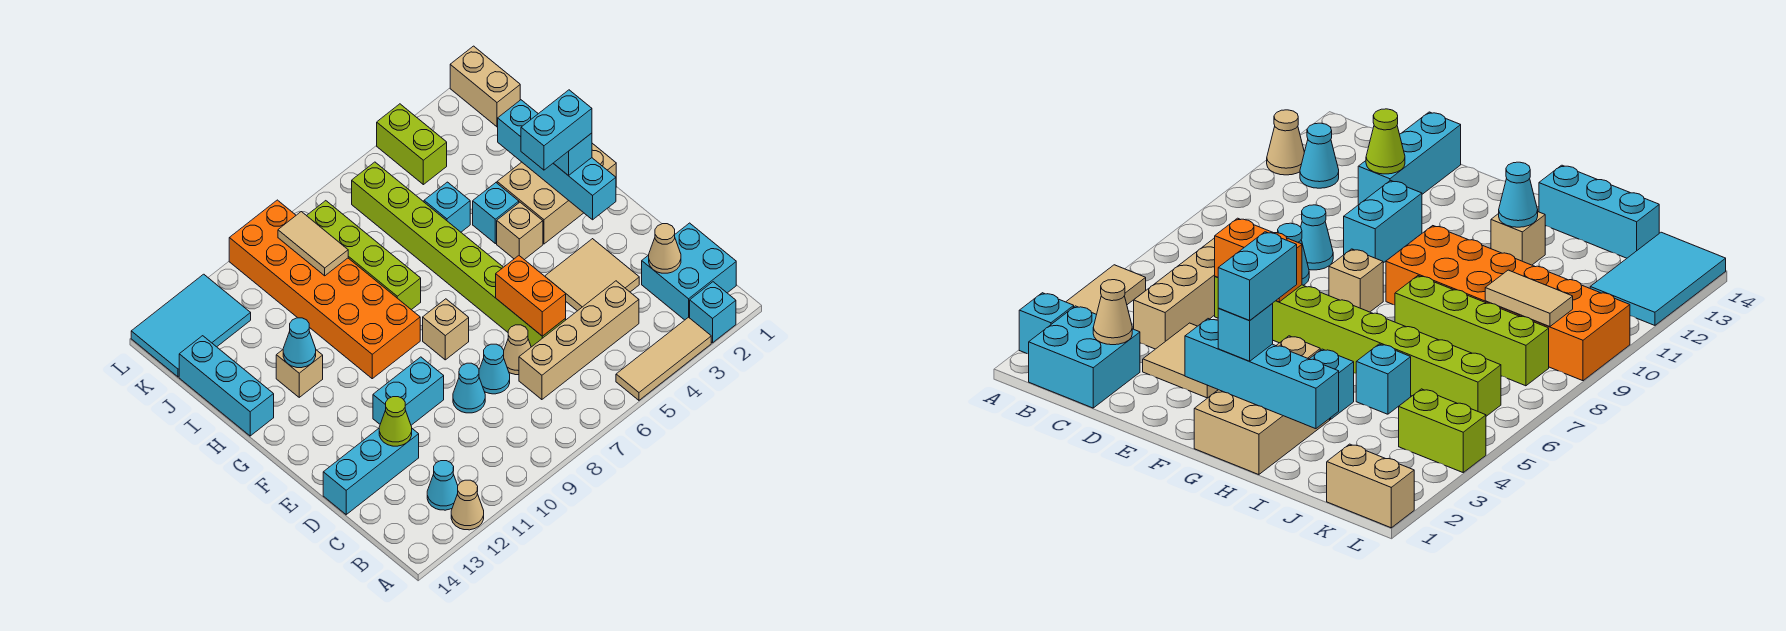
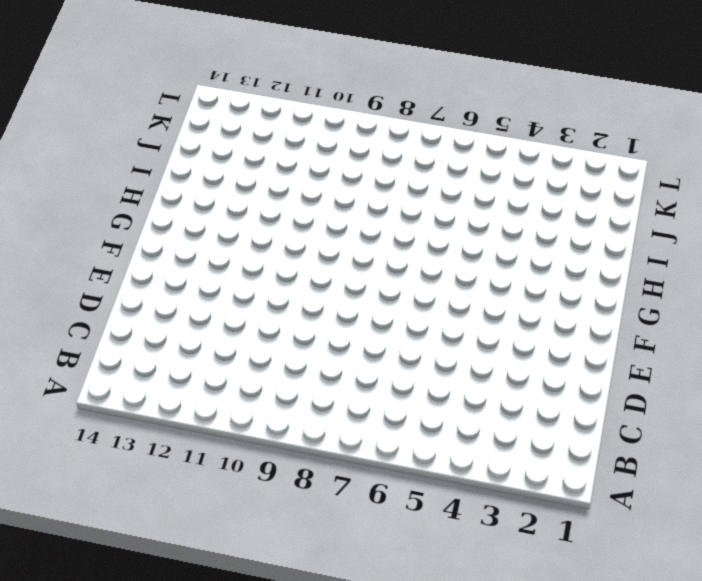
none -> cyan 1x1 brick [690,282,736,343]
none -> tan 1x3 tile [616,317,711,400]
none -> tan 1x1 cone [451,480,484,530]
none -> cyan 2x2 brick [642,223,736,320]

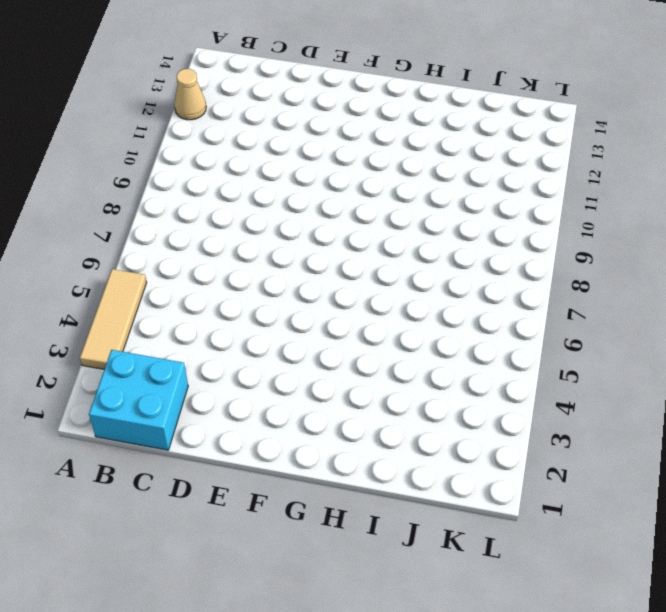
none -> cyan 1x1 brick [690,282,736,343]
none -> cyan 1x1 cone [427,461,458,510]
none -> tan 1x4 brick [519,281,639,400]
none -> tan 2x2 tile [545,239,639,311]

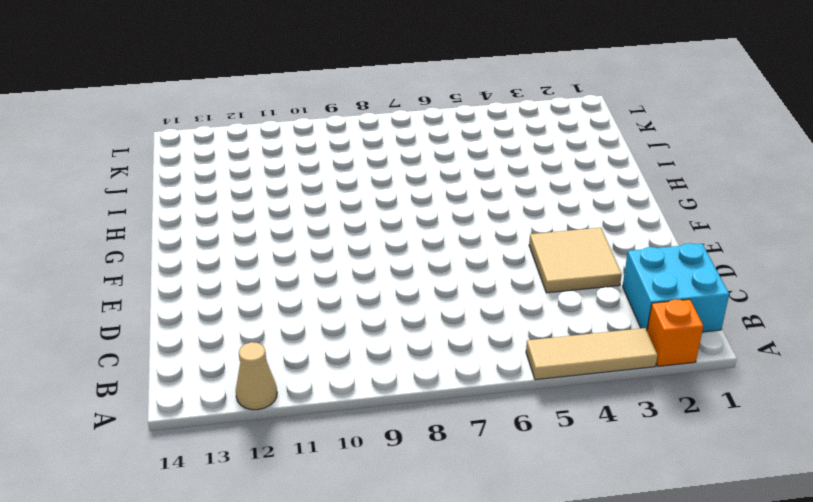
orange 1x1 brick [647,299,703,366] -> cyan 1x1 brick [690,282,736,343]
none -> cyan 1x1 cone [427,461,458,510]
none -> tan 1x4 brick [519,281,639,400]
none -> lime 1x8 brick [352,162,566,347]
none -> tan 1x1 cone [504,325,531,375]

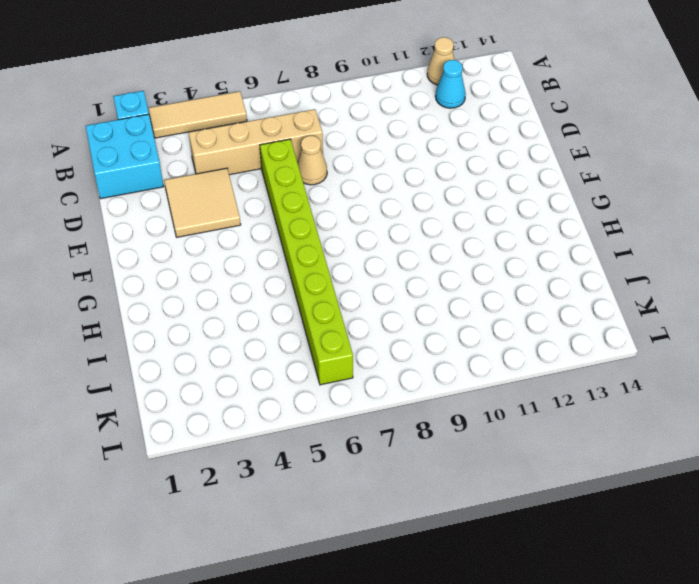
none -> cyan 1x1 cone [479,344,510,394]
none -> cyan 1x1 cone [453,363,485,413]
none -> cyan 1x3 brick [323,428,419,515]
none -> cyan 1x2 brick [373,357,444,425]

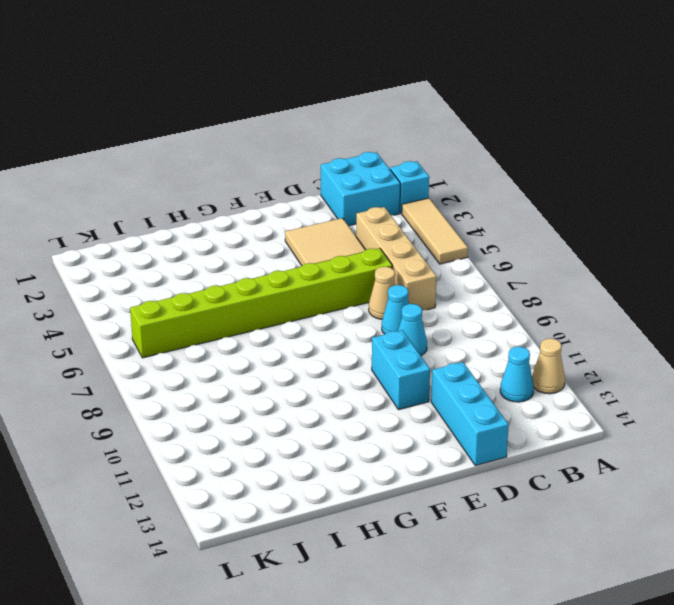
none -> tan 1x1 brick [423,299,469,360]
none -> tan 2x3 brick [497,143,616,244]
none -> tan 1x1 brick [497,202,543,260]
none -> orange 2x6 brick [229,200,420,379]

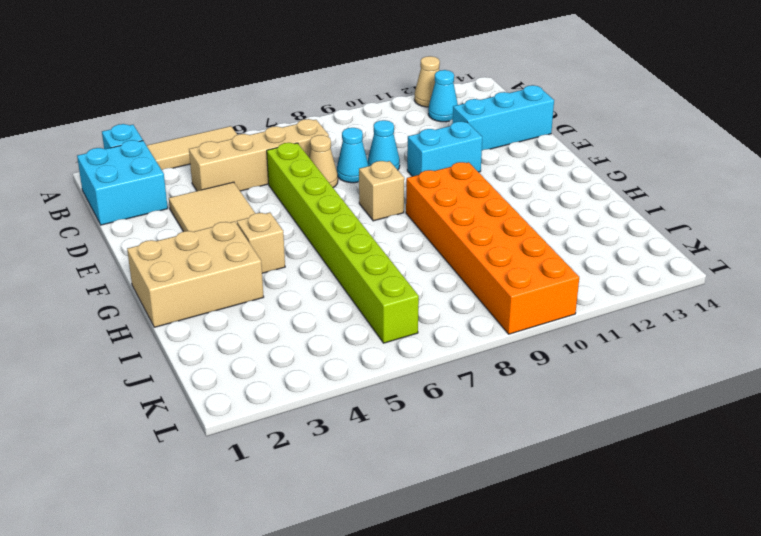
none -> cyan 1x1 brick [473,183,519,244]
none -> lime 1x4 brick [307,201,421,310]
none -> tan 1x1 brick [276,350,323,397]
none -> cyan 1x3 brick [179,336,274,436]

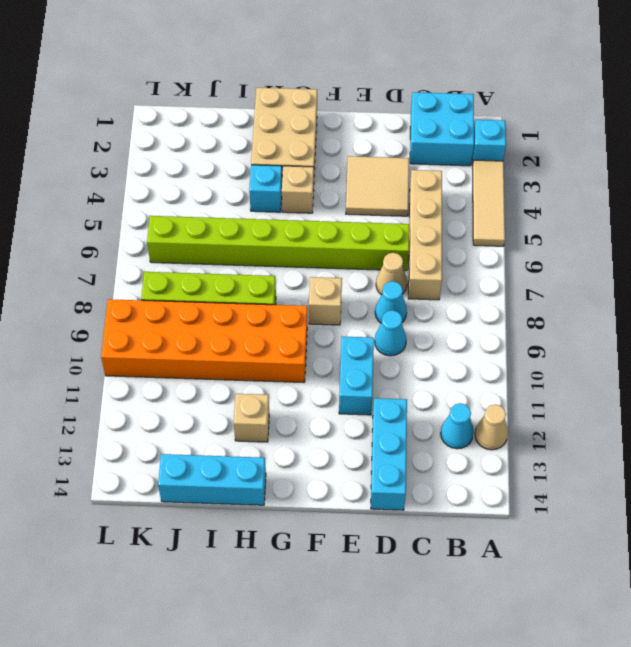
none -> cyan 1x1 brick [424,182,470,232]
none -> tan 1x2 brick [450,46,520,127]
none -> lime 1x2 brick [377,104,447,185]
none -> cyan 2x3 tile [131,274,251,377]

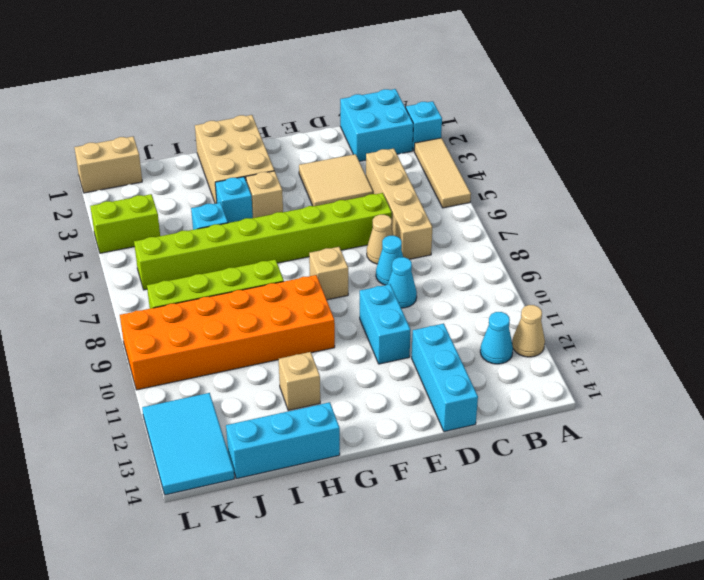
none -> tan 1x1 cone [649,224,681,273]
none -> orange 1x2 brick [496,256,566,336]
none -> lime 1x1 cone [379,397,412,446]
none -> cyan 1x4 brick [498,100,616,220]

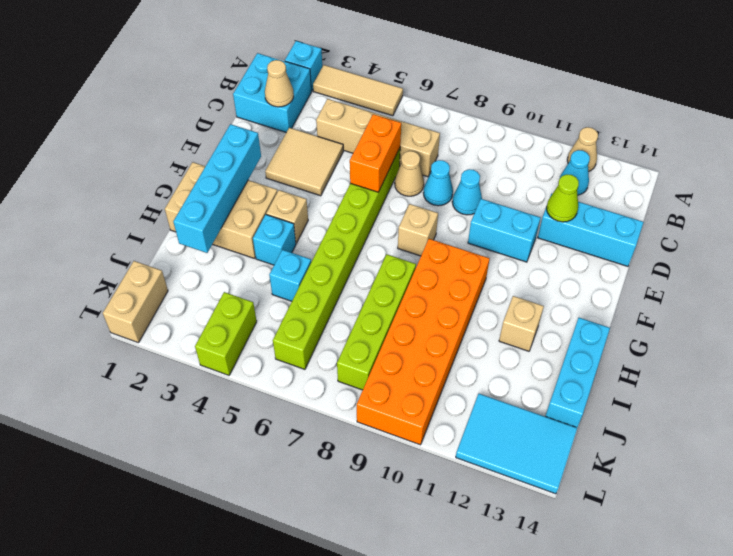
none -> cyan 1x1 cone [283,318,316,368]
none -> tan 1x2 tile [278,212,348,276]
none -> cyan 1x1 brick [553,133,592,176]
none -> cyan 1x2 brick [521,90,592,170]

